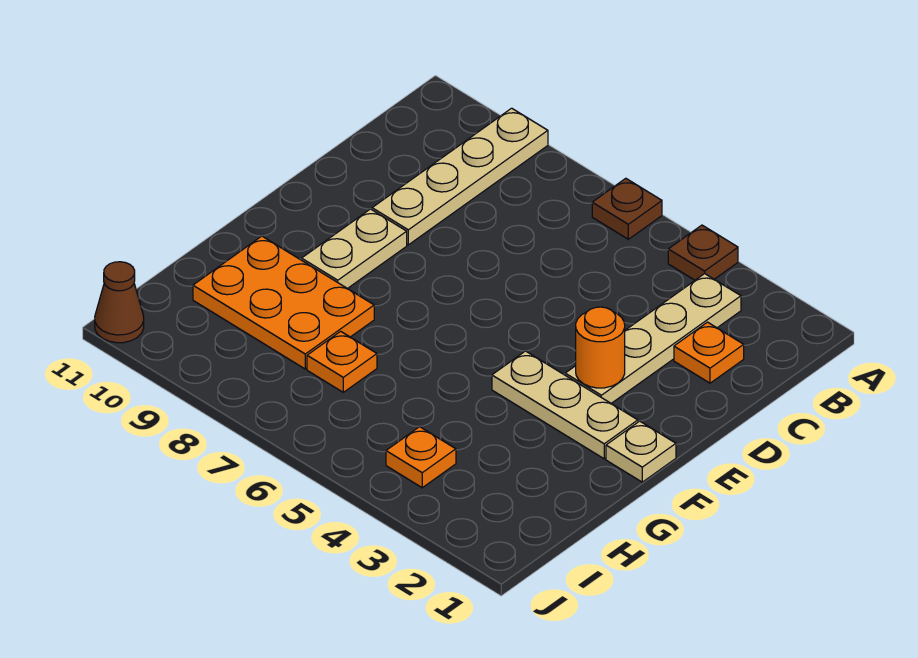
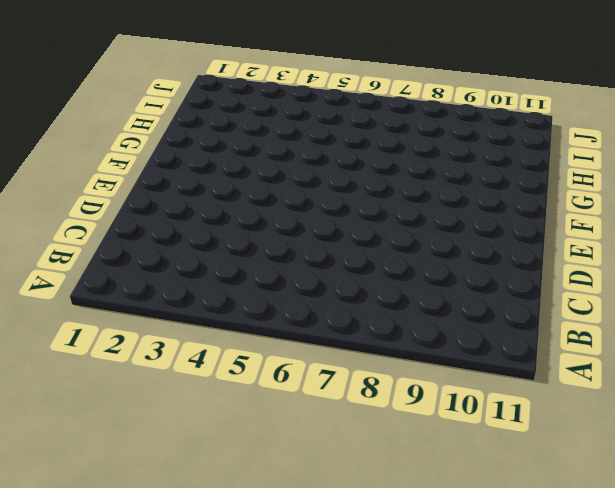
none -> brown 1x1 plate [668,225,738,280]
none -> brown 1x1 plate [592,178,662,239]
none -> tan 1x4 plate [372,108,548,245]

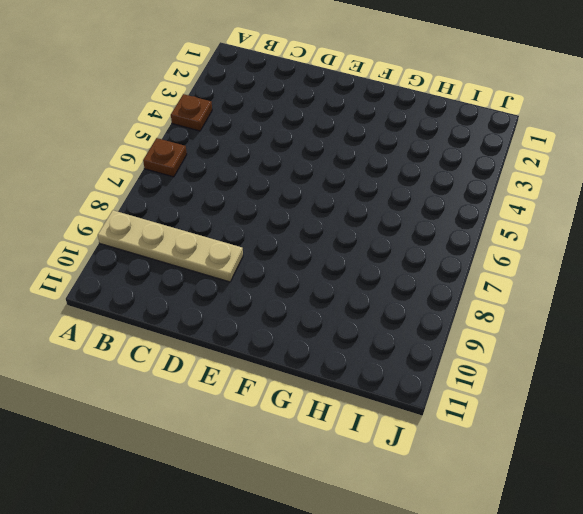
none -> tan 1x4 plate [565,274,741,403]
none -> orange 1x1 plate [674,322,744,383]
none -> tan 1x2 plate [302,209,407,289]

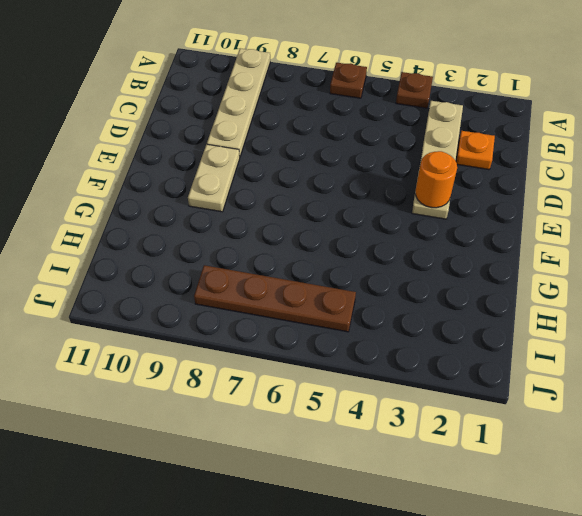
brown 1x4 plate [194,265,356,332] -> none
none -> tan 1x1 plate [606,421,676,482]
none -> tan 1x3 plate [492,351,638,459]
none -> orange 2x3 plate [193,236,374,369]

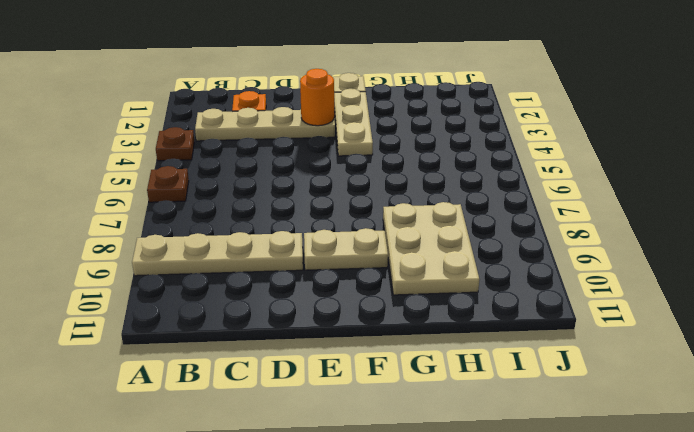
tan 2x3 plate [383,202,480,295] -> orange 2x3 plate [193,236,374,369]
none -> orange 1x1 plate [307,331,377,392]
none -> orange 1x1 plate [386,427,456,488]
none -> brown 1x1 cone [95,262,144,343]

